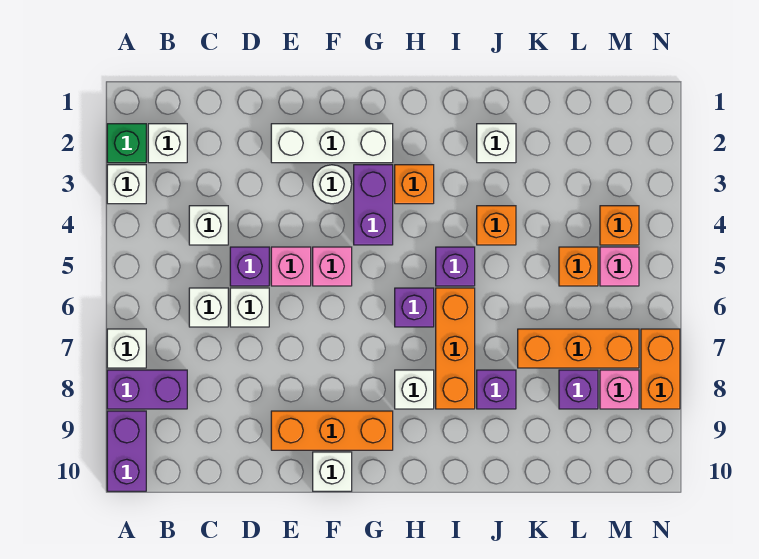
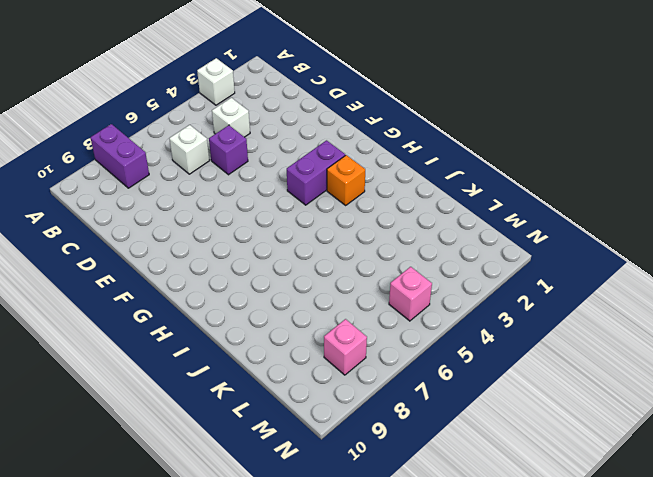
none -> green 1x1 brick [107,124,146,163]
none -> white 1x1 brick [107,329,146,368]
none -> purple 1x2 brick [107,411,146,491]
none -> white 1x1 brick [148,124,187,163]

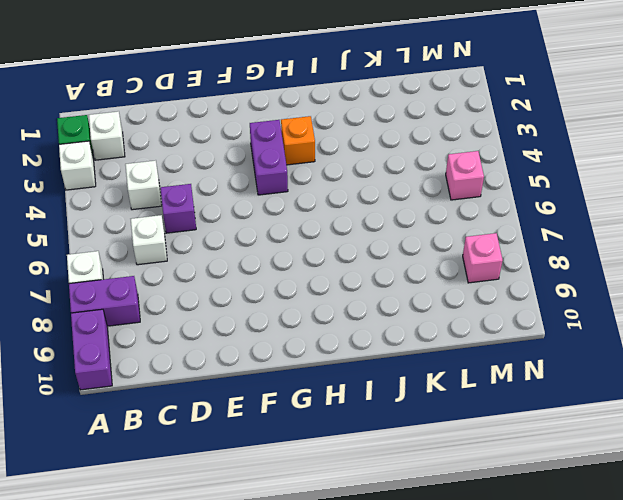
none -> white 1x1 brick [230,288,269,327]
none -> white 1x3 brick [271,124,393,163]
none -> pink 1x1 brick [271,247,311,286]
none -> orange 1x3 brick [271,411,393,450]

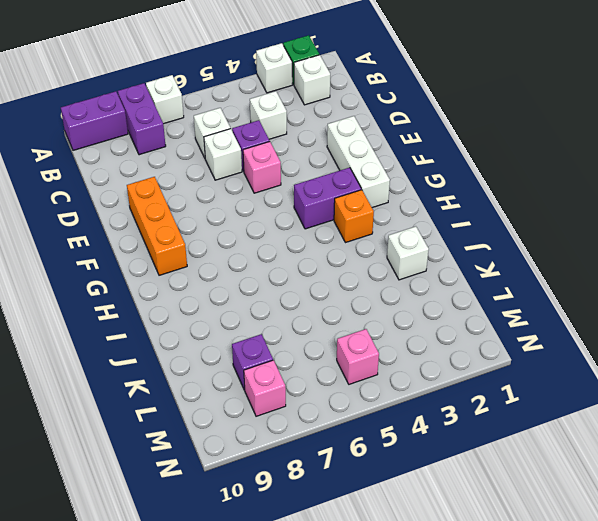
none -> white 1x1 round brick [313,165,352,204]
none -> pink 1x1 brick [313,247,352,286]
none -> white 1x1 brick [313,452,352,491]
none -> purple 1x1 brick [395,288,434,327]

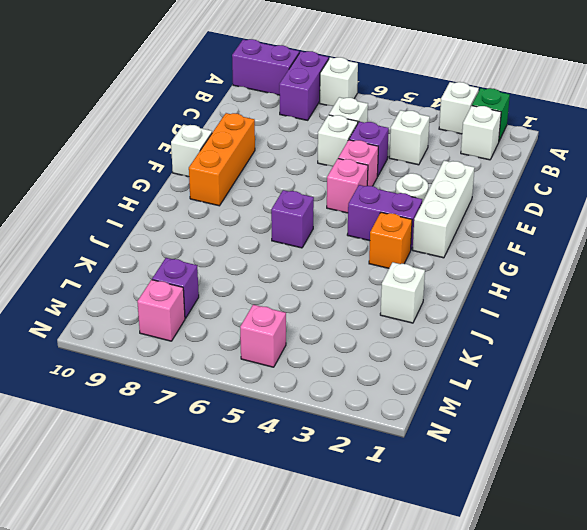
none -> white 1x1 brick [395,370,434,409]
none -> purple 1x1 brick [436,247,475,286]
none -> orange 1x3 brick [436,288,475,409]
none -> orange 1x1 brick [477,206,516,245]

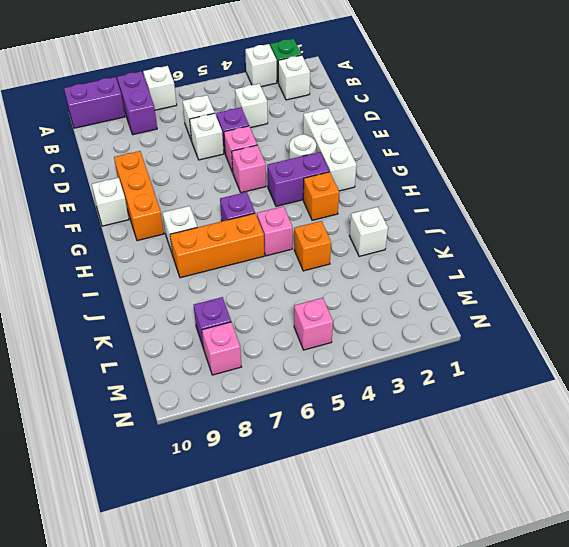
pink 1x1 brick [257,206,293,256] -> purple 1x1 brick [436,247,475,286]
none -> purple 1x1 brick [477,370,516,409]
none -> orange 1x3 brick [518,329,639,368]
none -> orange 1x1 brick [559,247,598,286]
none -> orange 1x1 brick [600,206,639,245]

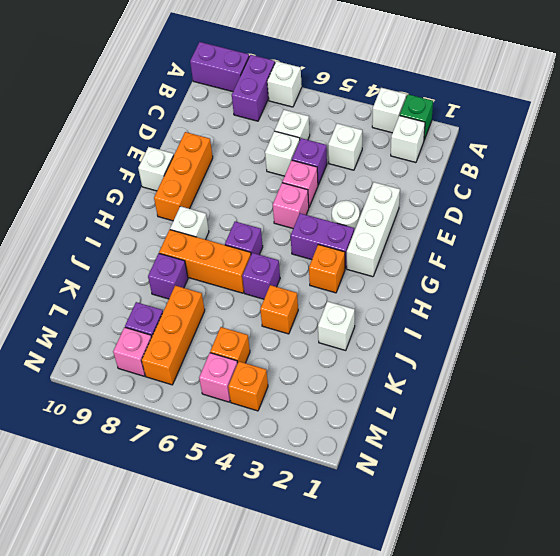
none -> orange 1x2 brick [641,329,680,409]

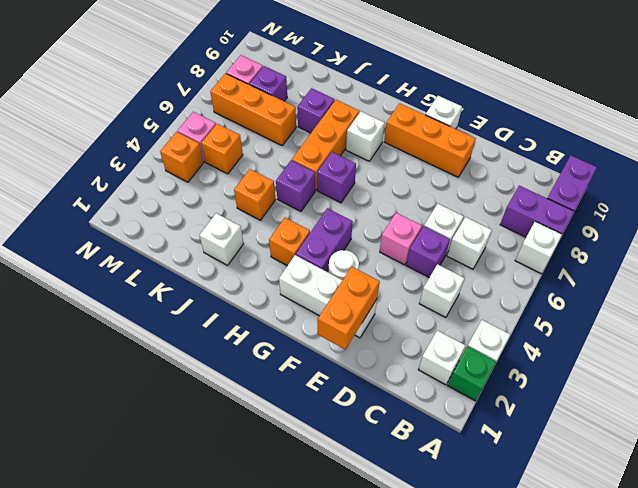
orange 1x2 brick [318,267,380,349] -> orange 1x2 brick moved to [641,329,680,409]
none -> pink 1x1 brick [313,247,352,286]

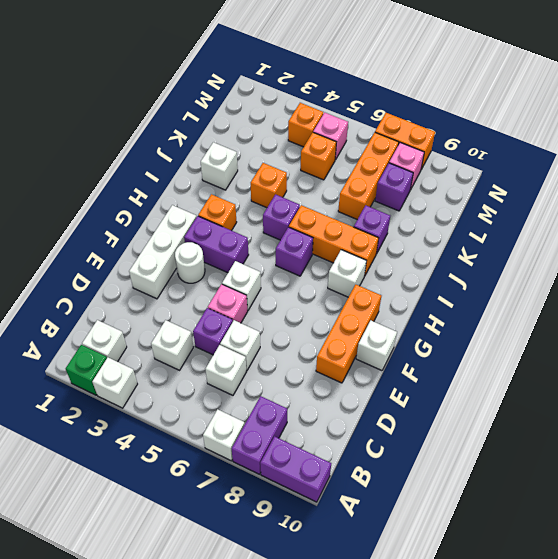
white 1x1 brick [222,261,261,310] -> pink 1x1 brick [313,247,352,286]

